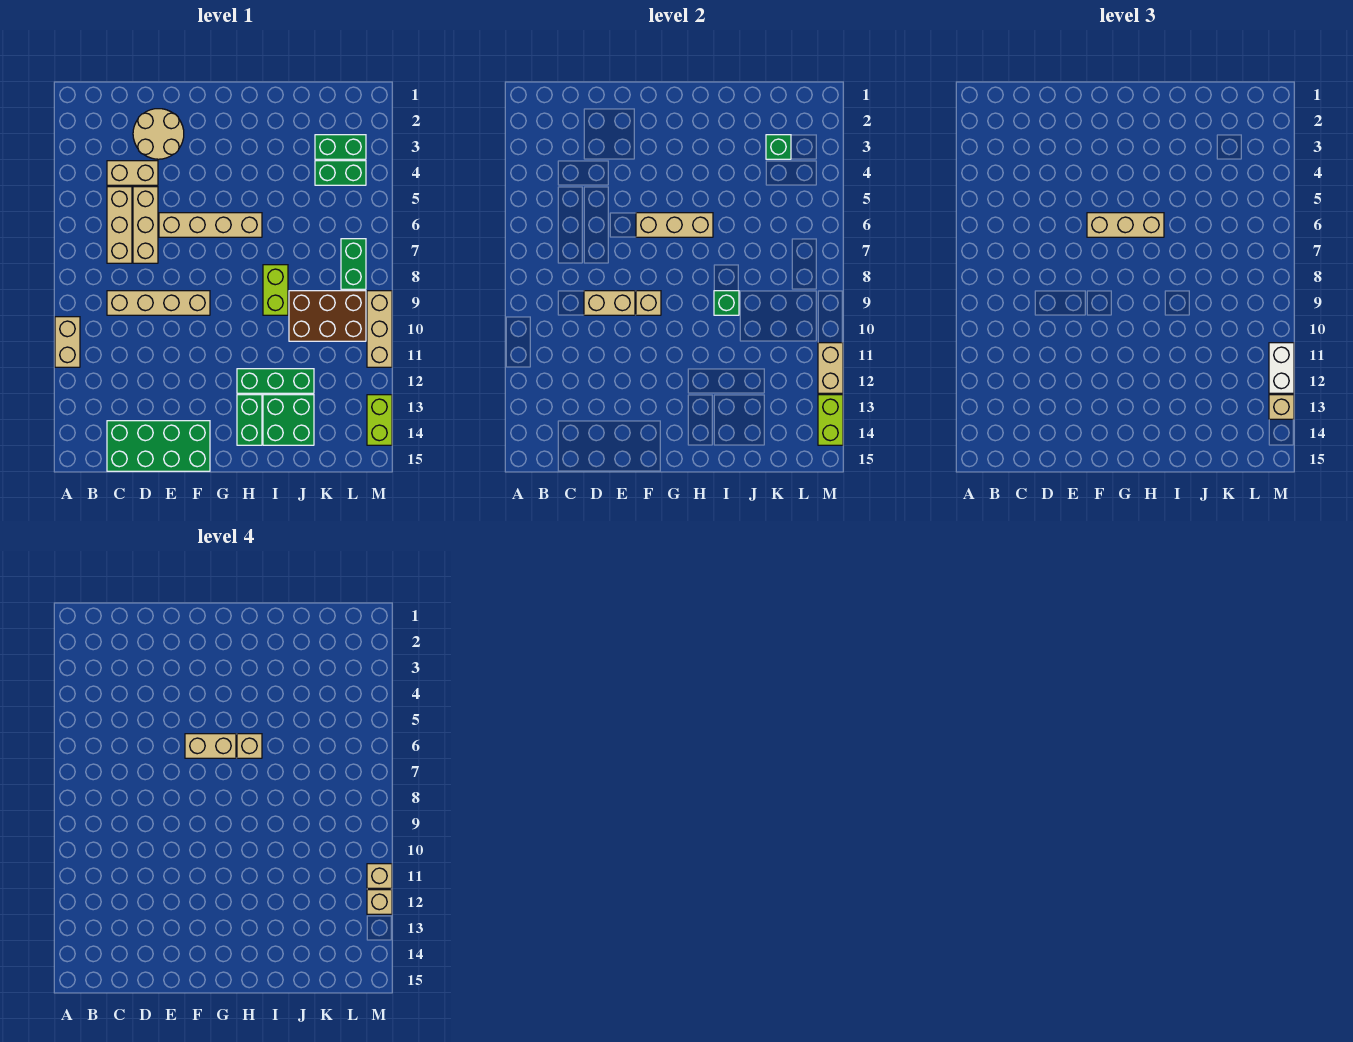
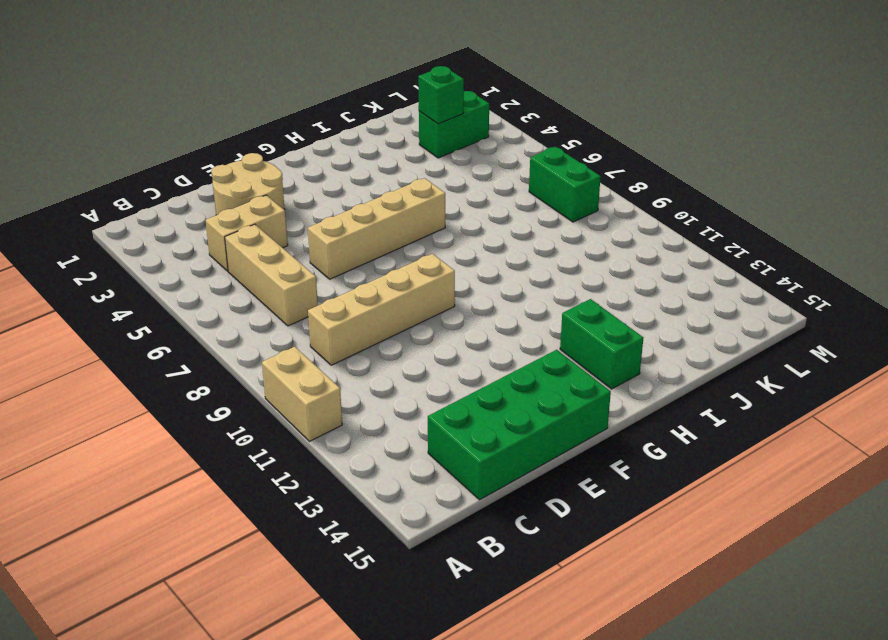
none -> tan 1x3 brick [133,187,158,263]
none -> green 1x3 brick [237,369,314,393]
none -> lime 1x2 brick [263,265,288,315]
none -> green 2x2 brick [263,395,314,445]

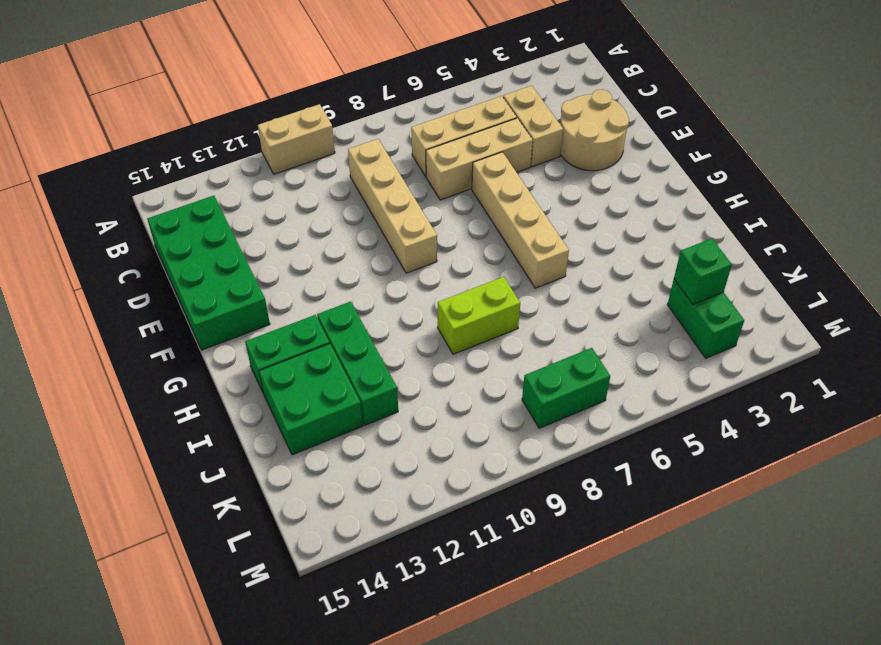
none -> brown 2x3 brick [289,291,366,341]
none -> green 1x2 brick [315,161,366,185]
none -> tan 1x3 brick [367,291,392,367]
none -> lime 1x2 brick [367,395,392,445]

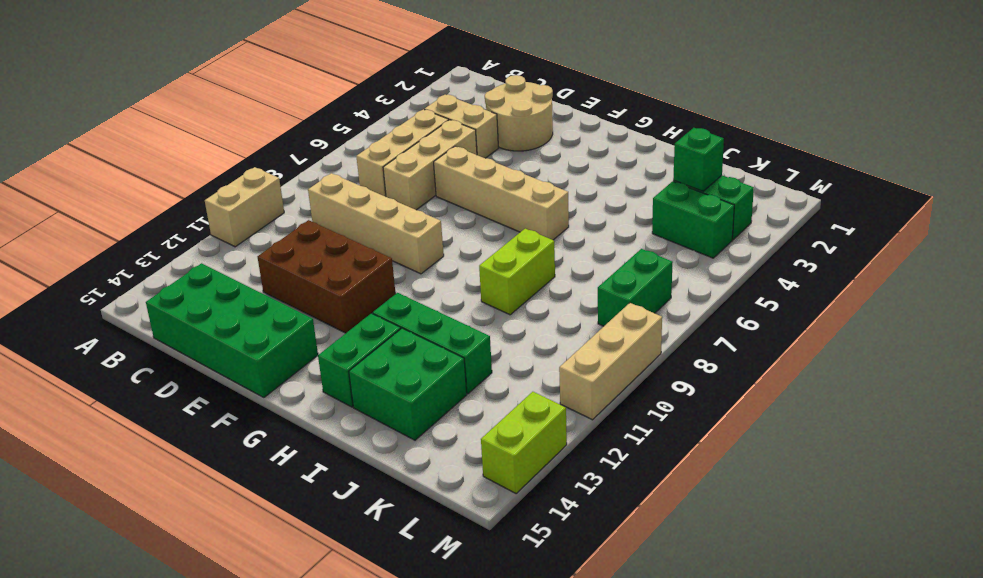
brown 2x3 brick [258,220,396,333] -> brown 2x3 brick moved to [289,291,366,341]
none -> tan 1x2 brick [584,291,635,315]
none -> tan 1x3 brick [636,213,713,237]
none -> tan 1x1 brick [636,291,661,315]
none -> green 1x1 brick [714,291,739,315]

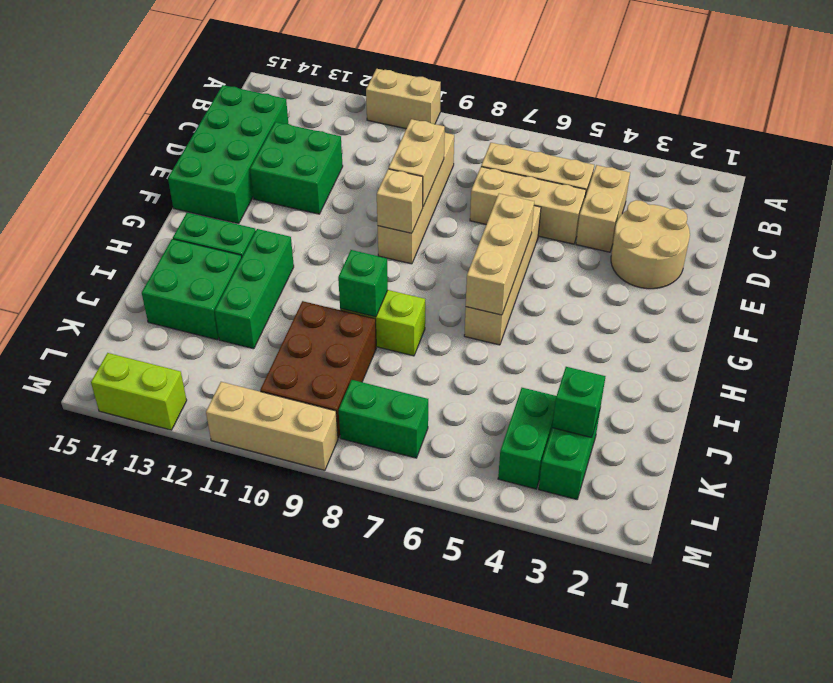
green 2x2 brick [250,122,343,214] -> none
none -> tan 1x2 brick [818,343,843,393]
none -> lime 1x2 brick [818,395,843,445]
none -> tan 1x3 brick [1087,213,1164,237]
none -> white 1x2 brick [1269,343,1294,393]

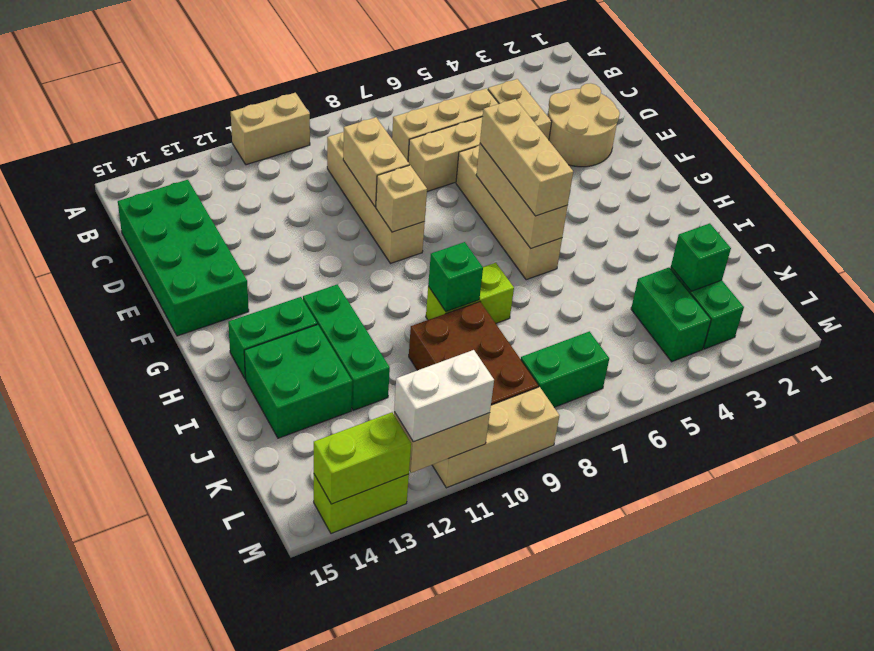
none -> tan 1x1 brick [1269,395,1294,419]
none -> tan 1x2 brick [185,734,236,758]
none -> tan 1x1 brick [237,734,262,758]
none -> tan 1x1 brick [367,864,392,888]

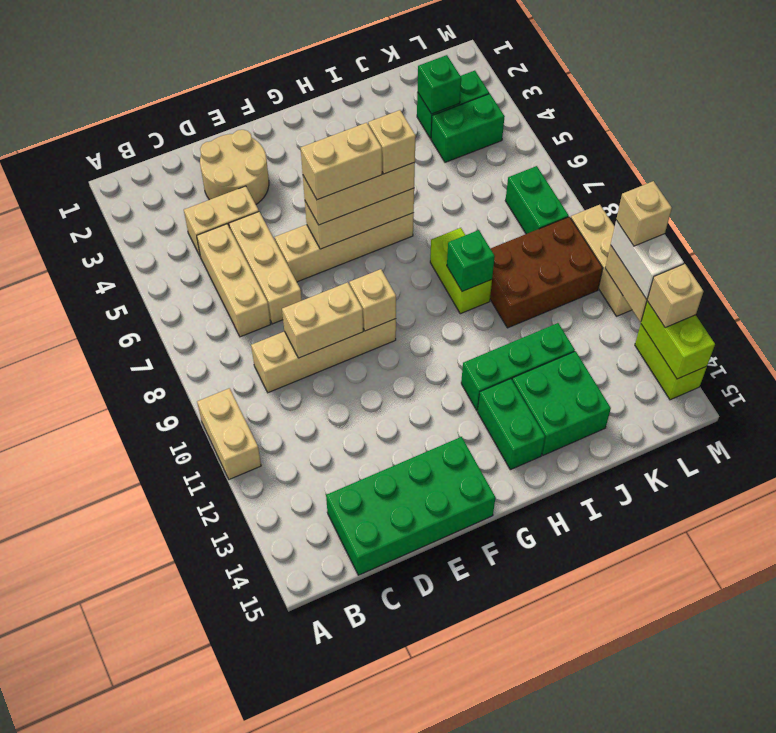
none -> tan 1x1 brick [367,890,392,914]

